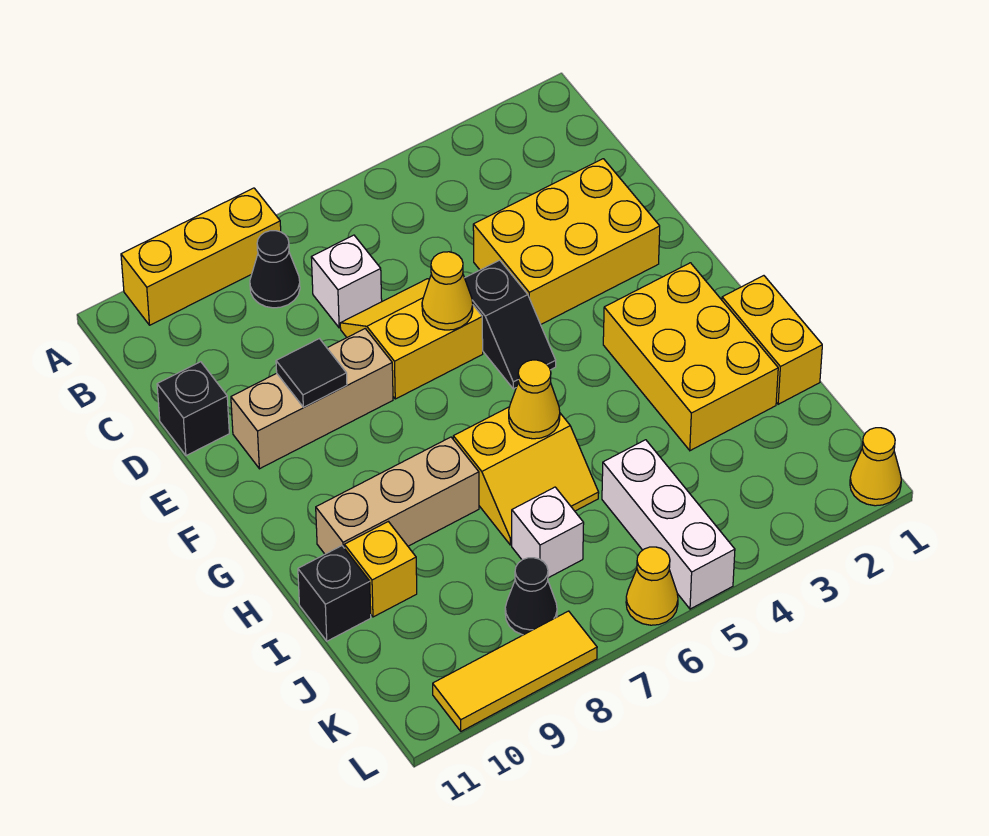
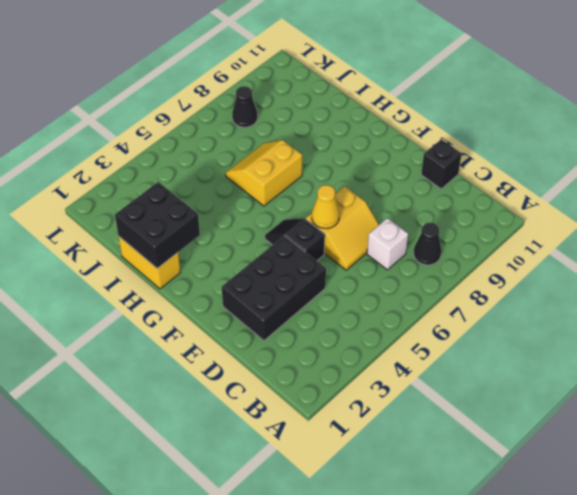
black 2x3 brick [222,236,326,341] -> yellow 2x3 brick [473,159,660,324]
black 2x2 brick [115,182,200,268] -> none
none -> yellow 1x3 brick [121,188,281,325]
none -> tan 1x3 brick [231,329,393,469]
none -> yellow 2x3 brick [603,263,778,451]

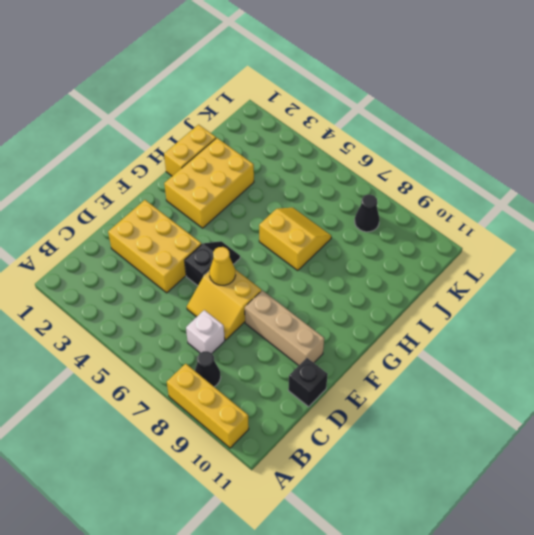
none -> tan 1x3 brick [316,437,479,554]
none -> yellow 1x1 brick [344,522,417,617]
none -> black 1x1 brick [298,546,371,641]

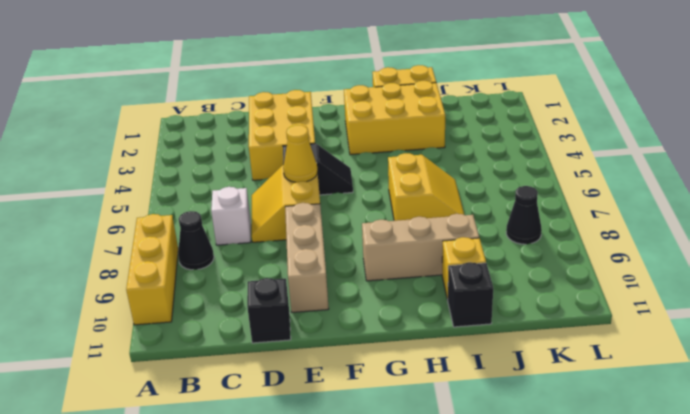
tan 1x3 brick [362,214,479,281] -> tan 1x3 brick turned to [316,437,479,554]
none -> white 1x3 brick [602,440,735,609]
none -> white 1x1 brick [512,487,584,578]
none -> yellow 1x1 cone [850,428,901,506]

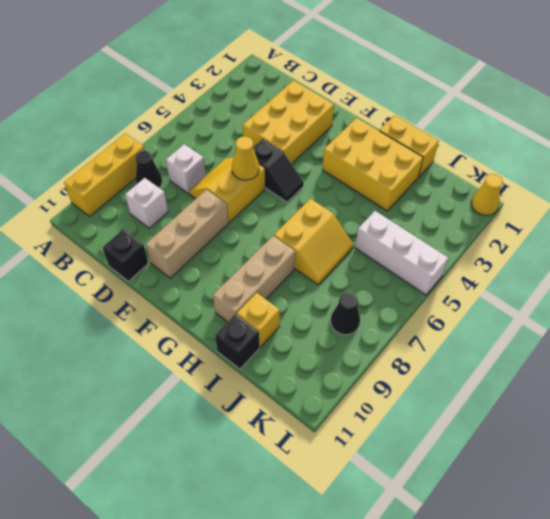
white 1x1 brick [125,178,168,228] -> white 1x1 brick moved to [512,487,584,578]
none -> yellow 1x1 cone [626,547,678,625]
none -> yellow 1x3 tile [433,611,597,731]
none -> black 1x1 tile [276,339,347,407]

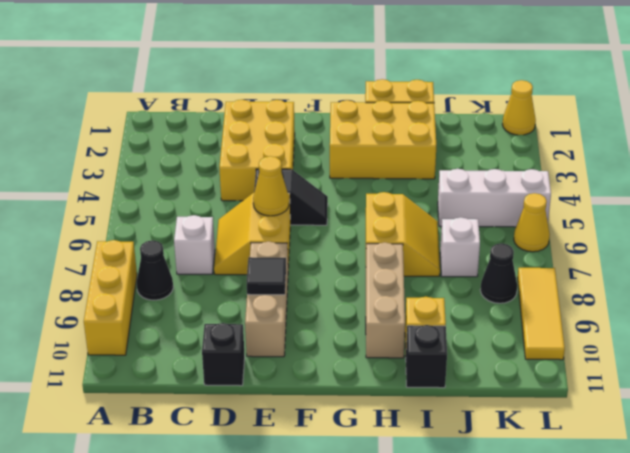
none -> yellow 1x1 cone [509,360,560,439]

